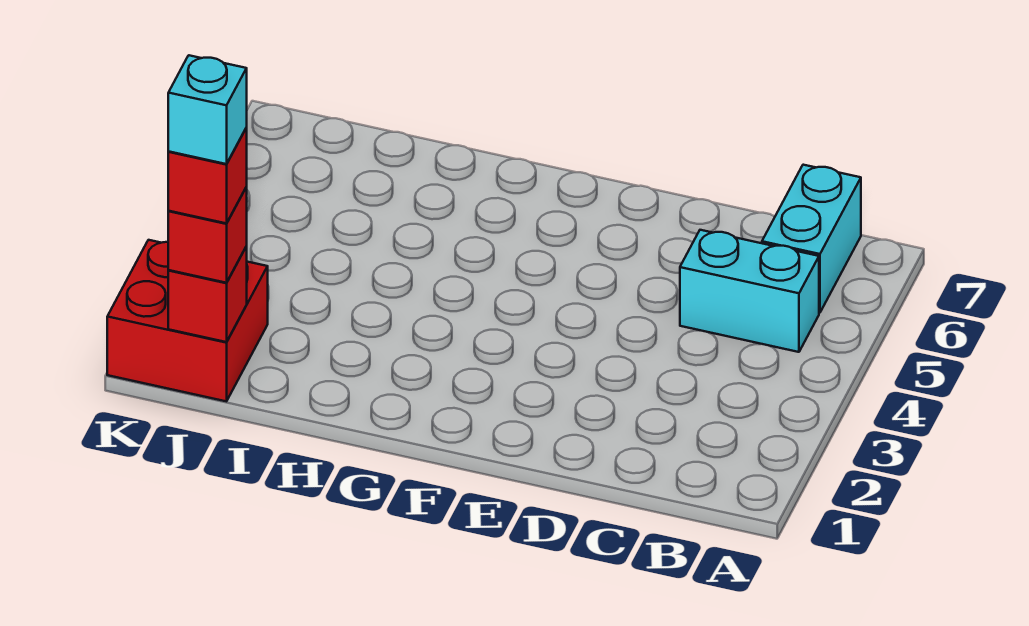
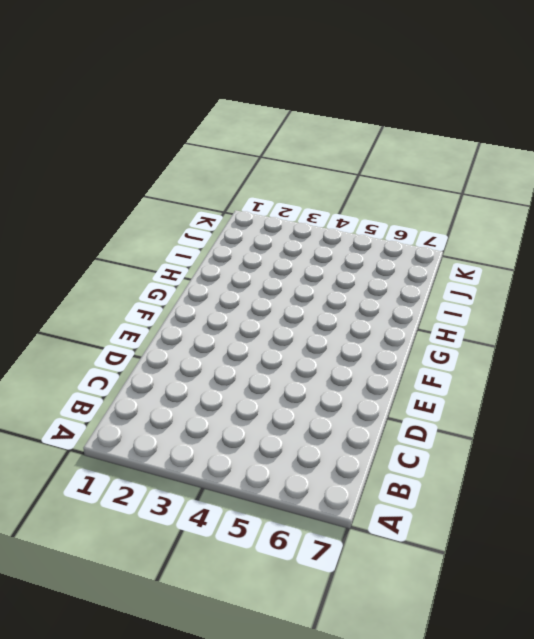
none -> cyan 1x2 brick [680,230,819,352]
none -> cyan 1x2 brick [762,165,861,313]

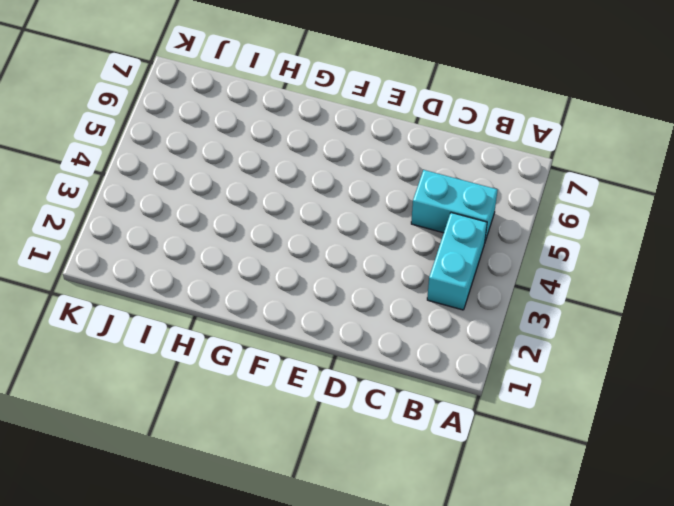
cyan 1x2 brick [427,213,487,310] -> cyan 1x2 brick moved to [762,165,861,313]
none -> red 2x2 brick [107,240,268,401]
none -> red 1x1 brick [168,246,247,342]

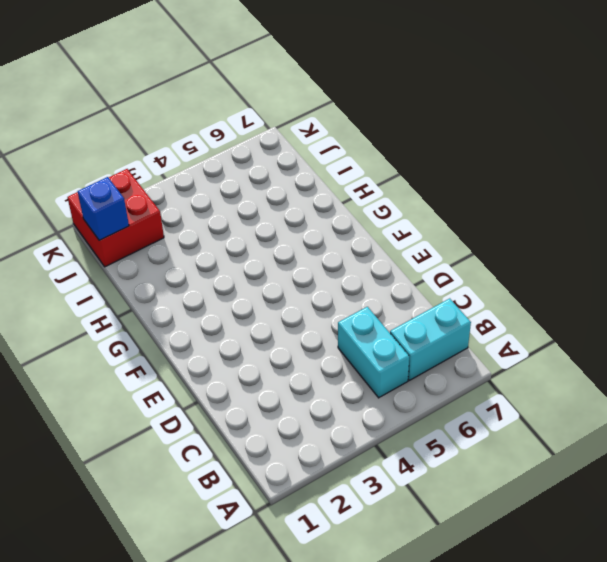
blue 1x1 brick [78,177,129,240] -> red 1x1 brick [168,246,247,342]
none -> red 1x1 brick [168,187,247,283]
none -> red 1x1 brick [168,128,247,223]

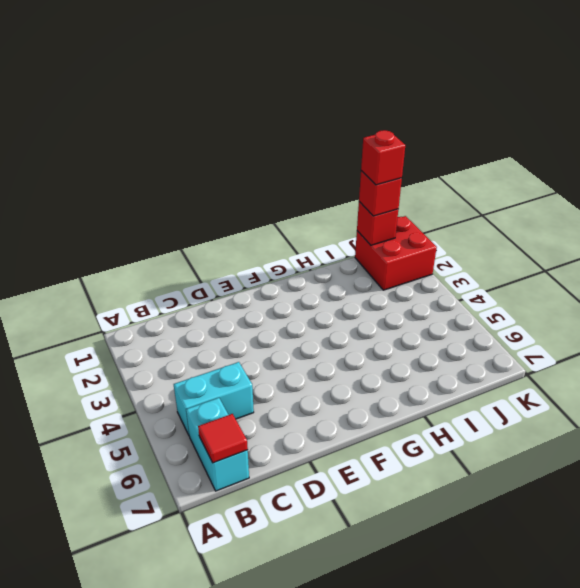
red 1x1 tile [198,414,248,463] -> none
none -> cyan 1x1 brick [168,55,247,164]

